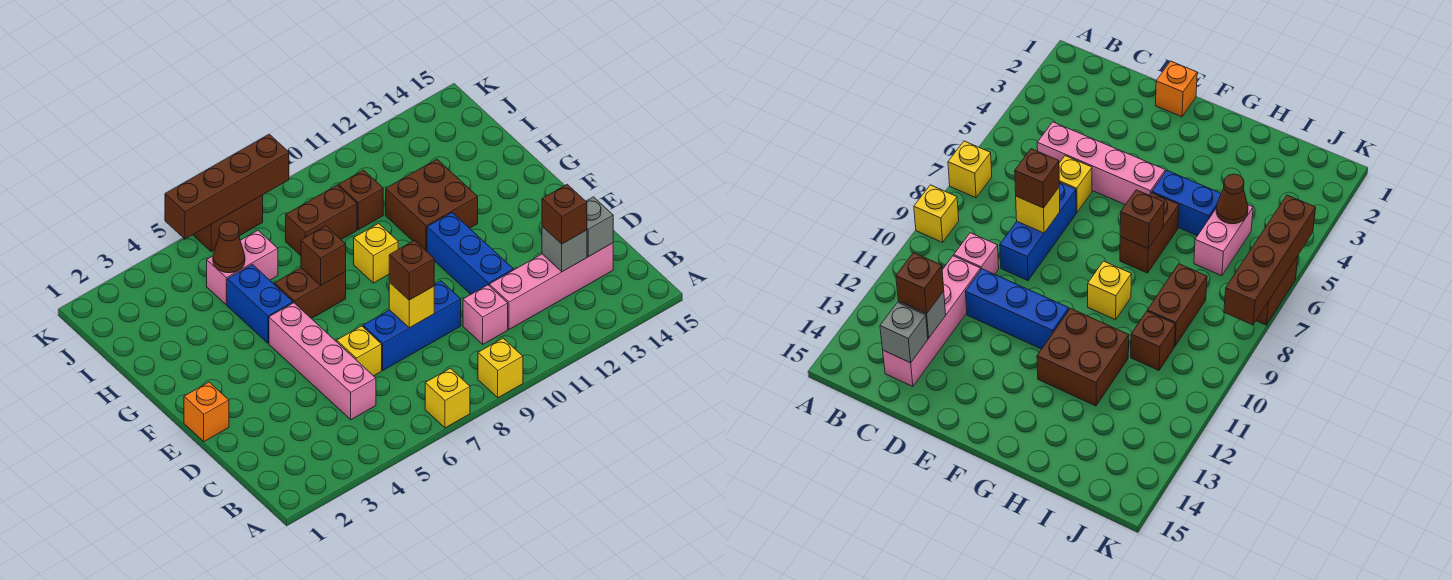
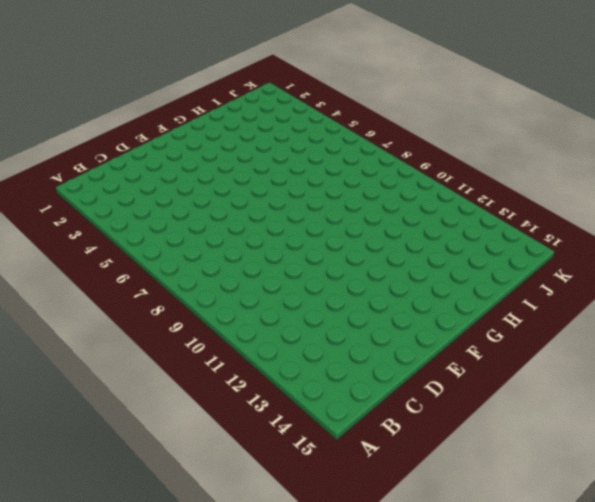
none -> yellow 1x1 brick [425,368,470,428]
none -> yellow 1x1 brick [478,338,523,398]
none -> pink 1x4 brick [269,303,376,420]

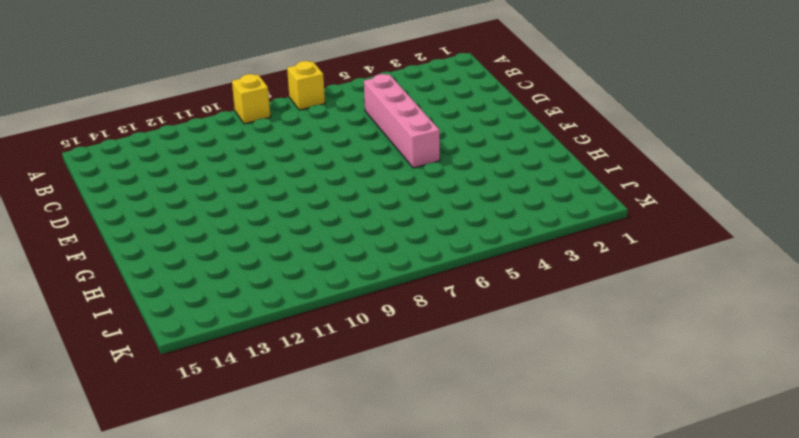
none -> pink 1x1 brick [463,285,508,344]
none -> pink 1x4 brick [489,243,613,329]
none -> yellow 1x1 brick [337,326,382,376]

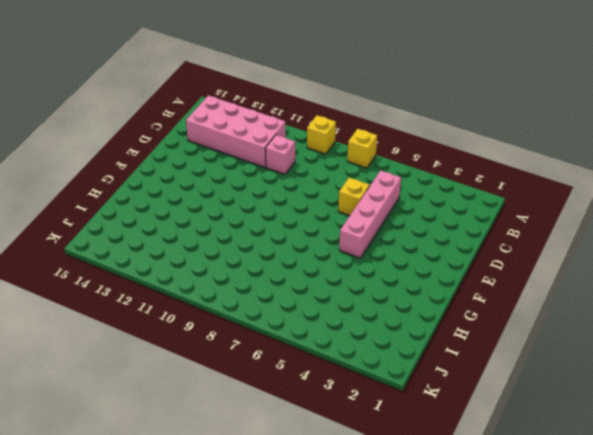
pink 2x4 brick [186,95,286,167] -> pink 1x4 brick [489,243,613,329]
none -> blue 1x3 brick [363,281,461,370]
none -> blue 1x3 brick [427,213,513,294]
none -> orange 1x1 brick [184,382,229,442]

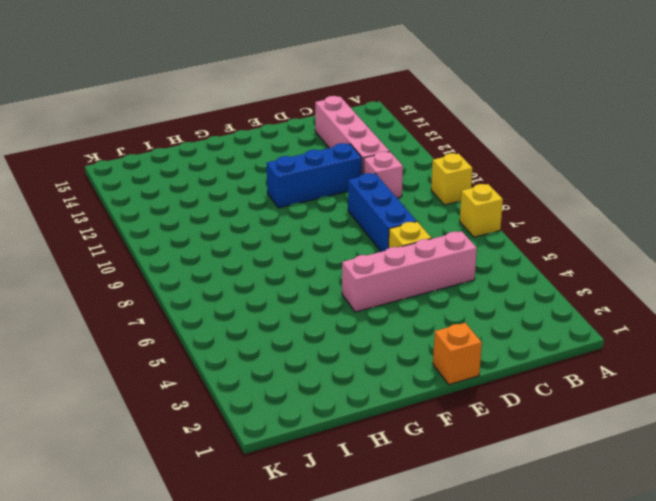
none -> blue 1x2 brick [227,265,293,343]
none -> brown 1x2 brick [274,268,346,319]
none -> yellow 1x1 brick [354,223,398,283]

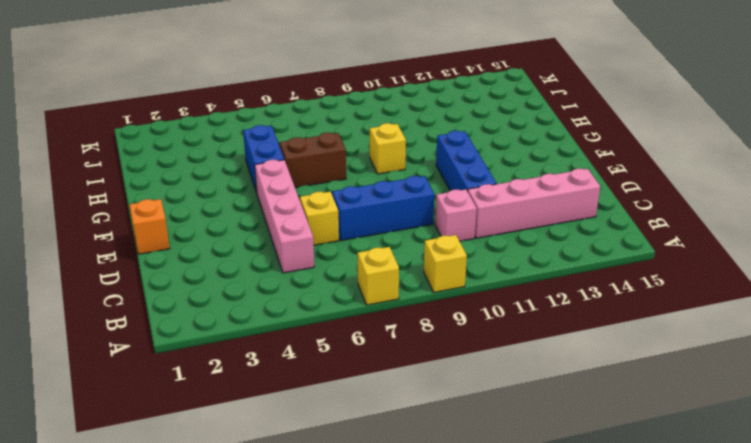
none -> brown 2x2 brick [386,159,478,251]
none -> pink 1x2 brick [207,231,278,305]
none -> brown 1x2 brick [286,185,357,255]

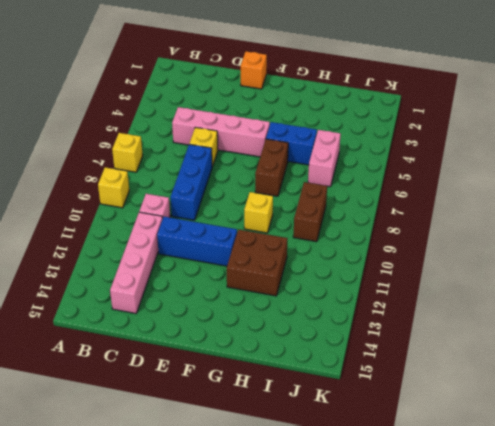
none -> brown 1x1 brick [338,170,383,230]
none -> brown 1x2 brick [193,195,263,252]
none -> grey 1x1 brick [542,227,587,272]

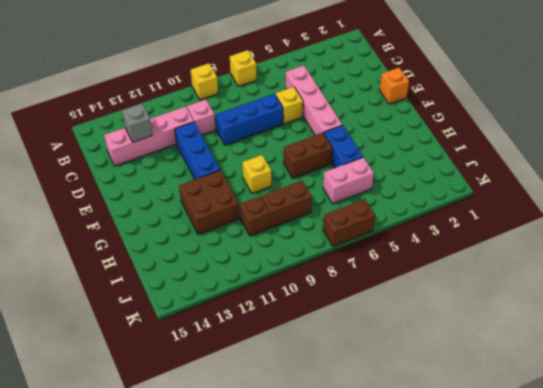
none -> grey 1x1 brick [586,197,613,257]
none -> yellow 1x1 brick [389,283,434,328]
none -> brown 1x1 brick [301,226,346,285]

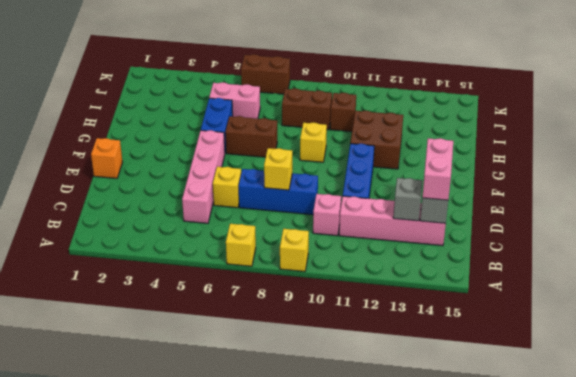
pink 1x2 brick [422,138,453,200] -> none
none -> brown 1x1 brick [301,226,346,285]
none -> brown 1x1 cone [213,222,245,273]
none -> brown 1x4 brick [165,134,289,239]

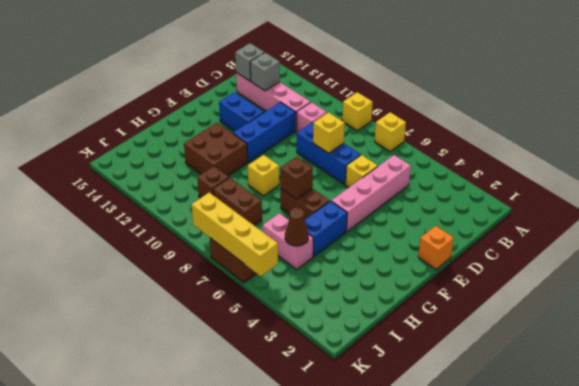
blue 1x2 brick [219,92,264,131] -> none
yellow 1x4 brick [191,193,278,276] -> brown 1x4 brick [165,134,289,239]
none -> brown 1x1 brick [542,184,587,244]
none -> brown 1x1 brick [389,240,434,300]

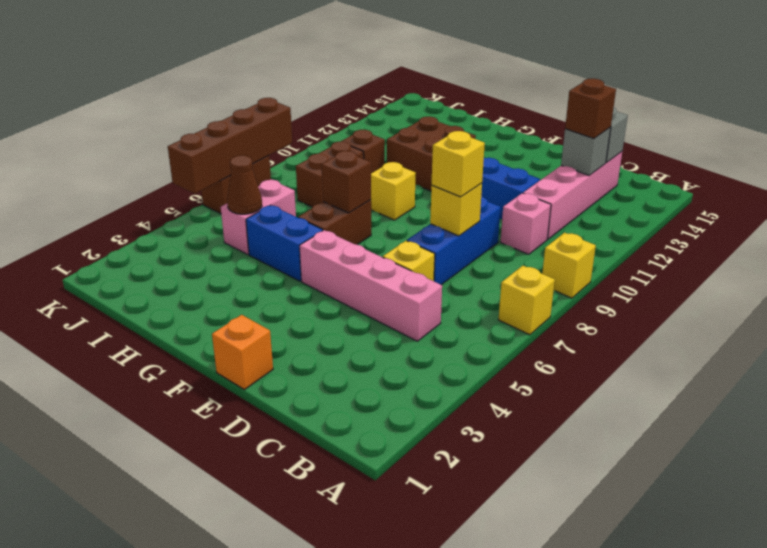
yellow 1x1 brick [432,131,485,197] -> brown 1x1 brick [389,240,434,300]

